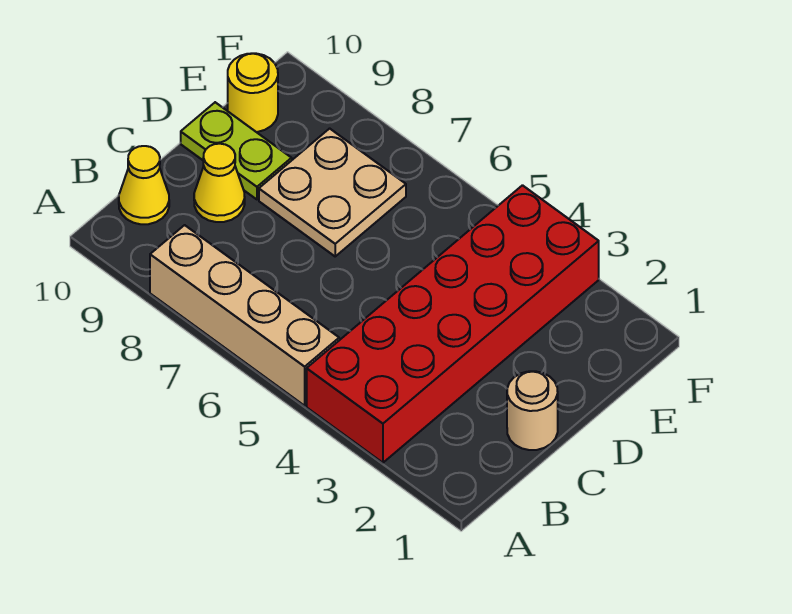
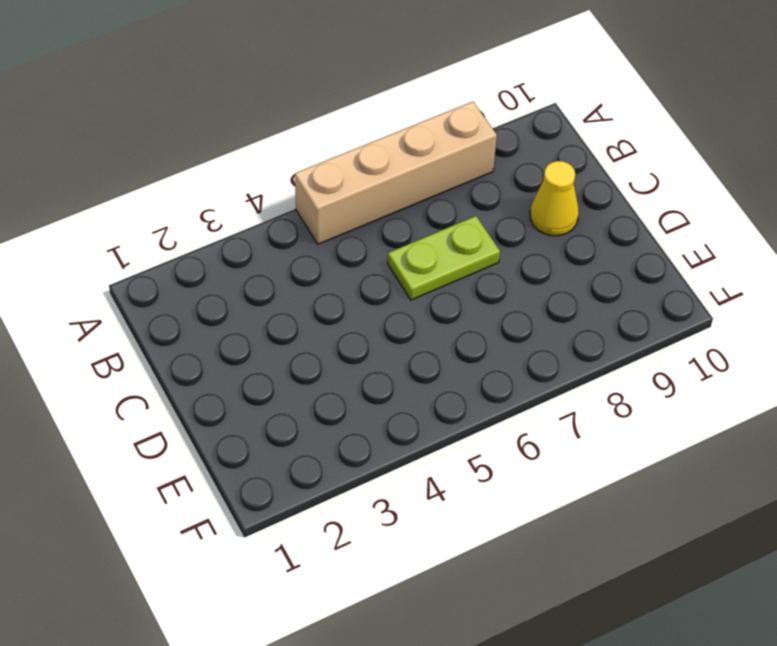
lime 1x2 plate [388,216,500,300] -> lime 1x2 plate moved to [181,102,292,199]
none -> red 2x6 brick [307,185,599,463]
none -> yellow 1x1 cone [119,146,169,224]

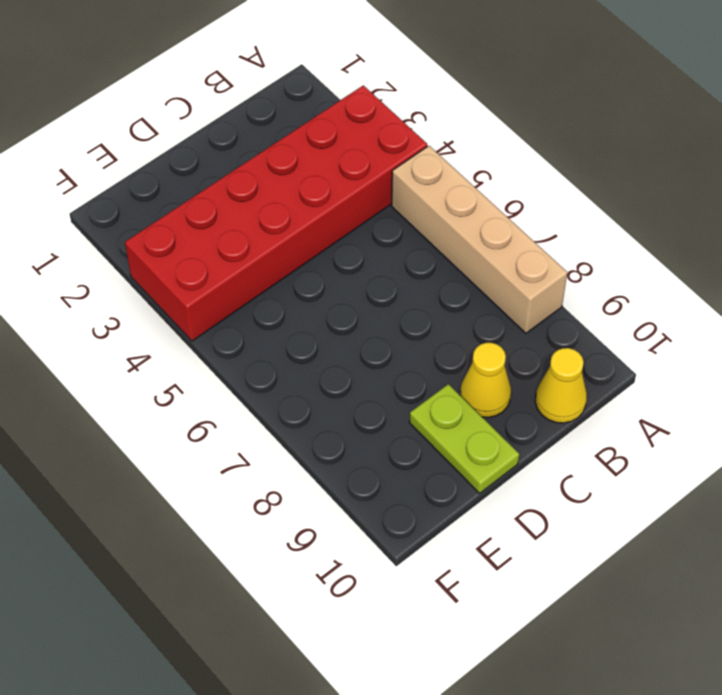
none -> tan 1x1 round brick [507,371,558,450]
none -> tan 2x2 plate [259,128,406,256]

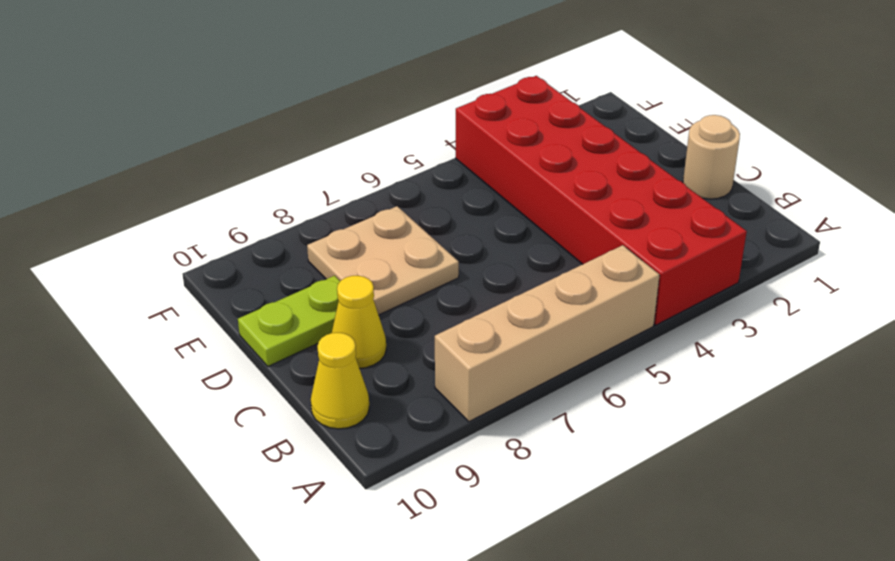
none -> yellow 1x1 round brick [228,53,278,132]

